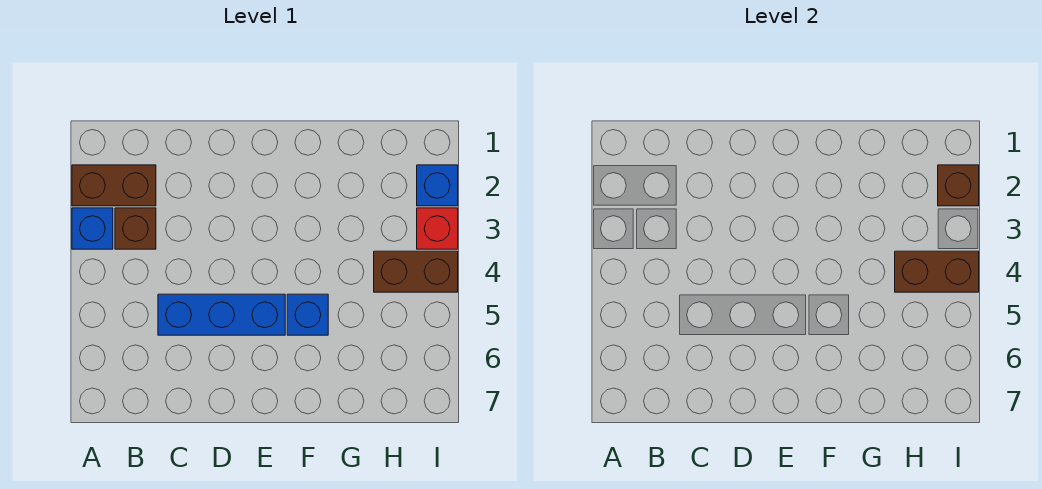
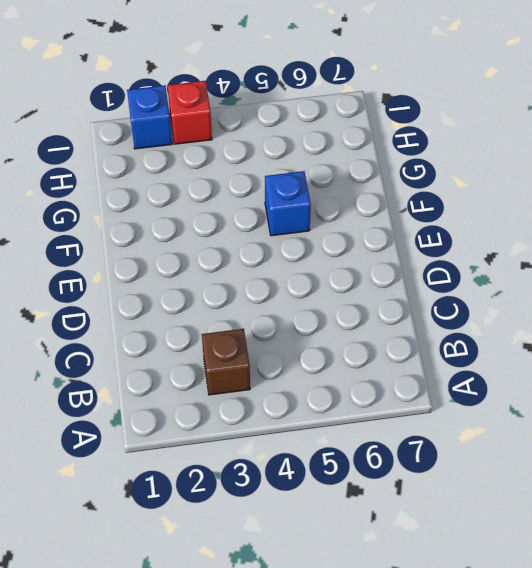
none -> brown 1x2 brick [72,165,156,206]
none -> blue 1x1 brick [72,208,113,249]

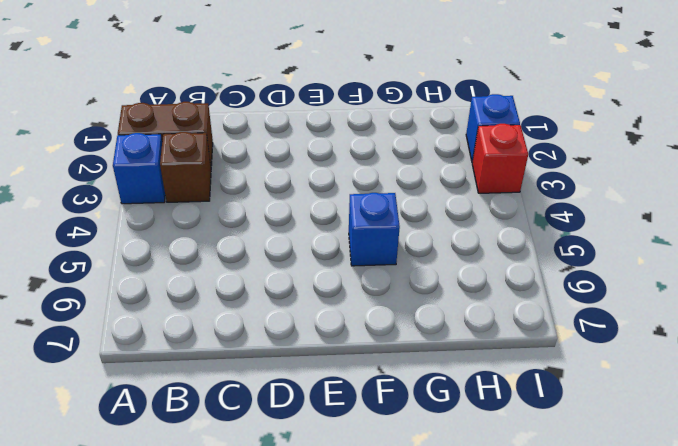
none -> blue 1x3 brick [158,294,285,335]
none -> brown 1x2 brick [374,251,458,292]

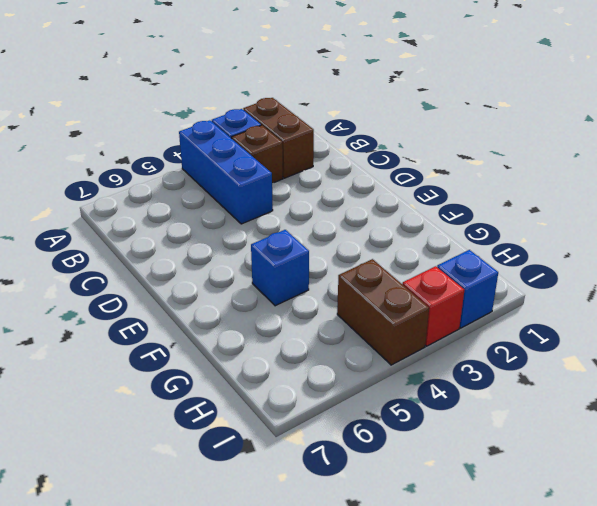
blue 1x3 brick [179,120,273,224] -> blue 1x3 brick moved to [158,294,285,335]
none -> brown 1x2 brick [895,251,979,292]
none -> brown 1x1 brick [938,165,979,206]

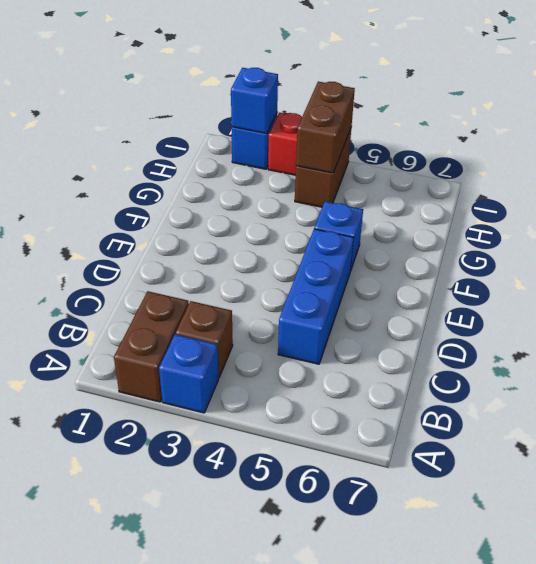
blue 1x1 brick [231,68,278,134] -> brown 1x1 brick [938,165,979,206]

